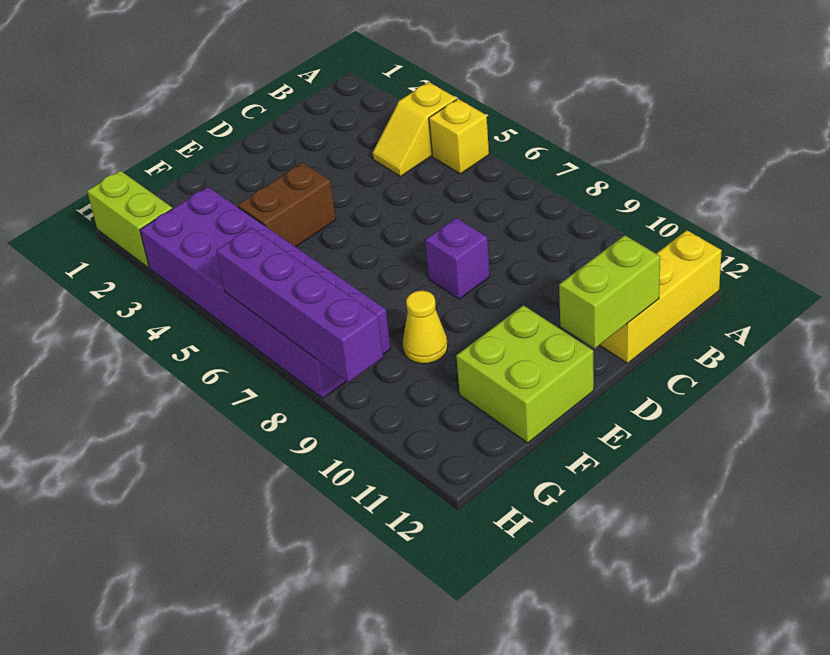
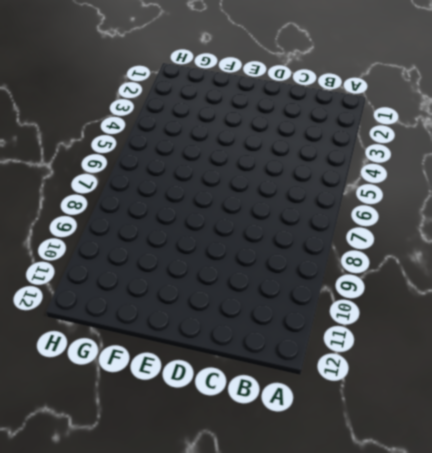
none -> yellow 1x2 slope [373,82,457,176]
none -> yellow 1x1 brick [429,99,489,174]

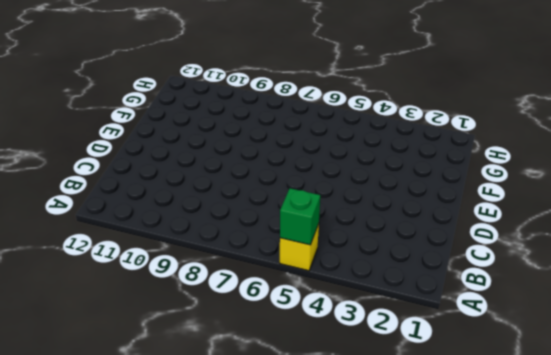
green 1x1 brick [280,188,320,245] -> none
none -> yellow 1x2 slope [373,82,457,176]
none -> yellow 1x3 brick [600,230,722,363]

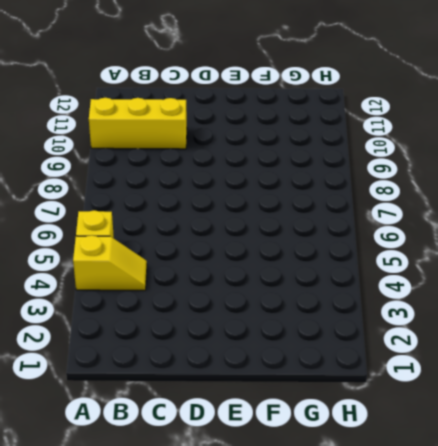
yellow 1x3 brick [89,98,187,149] -> yellow 1x3 brick moved to [600,230,722,363]
none -> purple 1x1 brick [425,218,490,299]
none -> brown 1x2 brick [238,163,336,247]

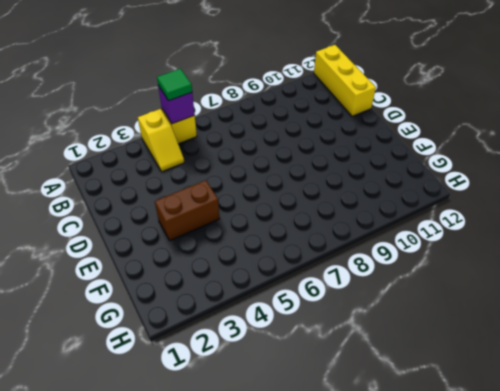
purple 1x1 brick [158,86,195,124] -> purple 1x1 brick moved to [425,218,490,299]
green 1x1 tile [157,69,192,101] -> none
brown 1x2 brick [155,180,220,240] -> brown 1x2 brick turned to [238,163,336,247]
none -> lime 2x2 brick [456,305,594,443]
none -> yellow 1x1 cone [403,291,448,364]

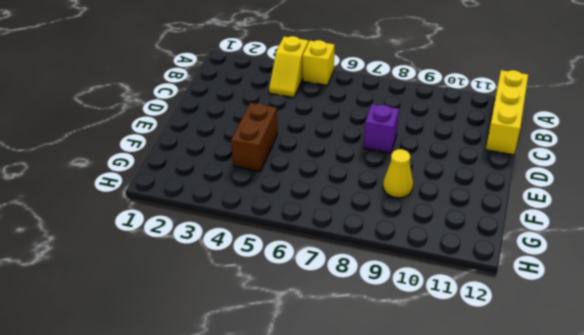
none -> lime 2x2 brick [456,305,594,443]
none -> purple 2x6 brick [140,187,391,398]

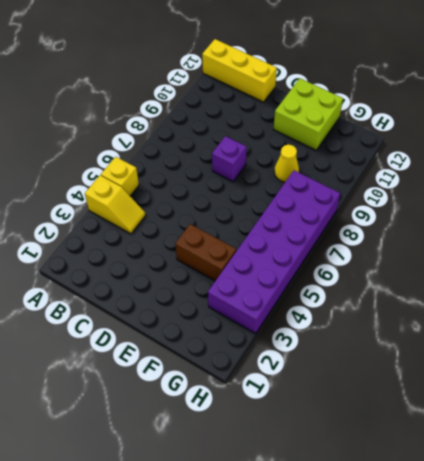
none -> lime 1x2 brick [87,171,172,267]
none -> lime 1x2 brick [559,235,660,348]

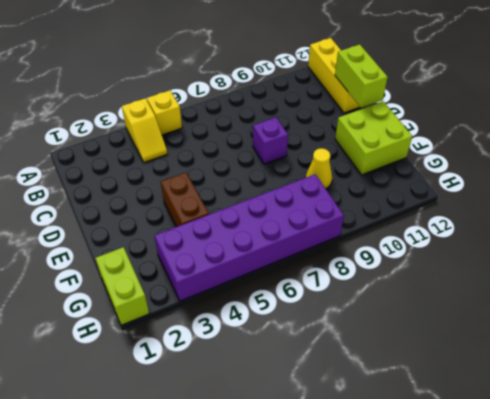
lime 1x2 brick [95,247,149,325] -> lime 1x2 brick turned to [87,171,172,267]
none -> purple 1x4 brick [216,228,383,382]

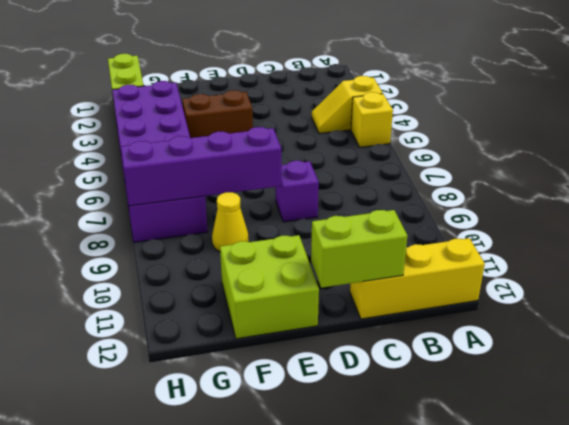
purple 1x4 brick [121,127,281,206] -> purple 1x4 brick turned to [216,228,383,382]

